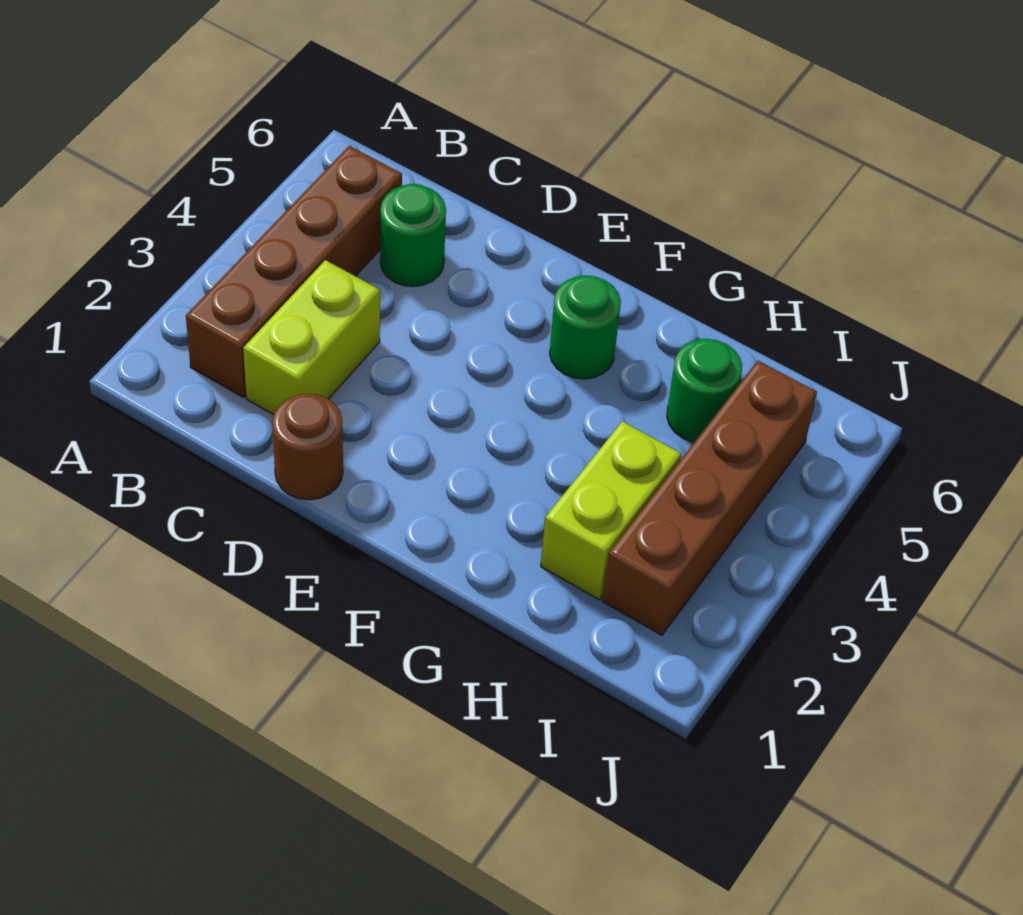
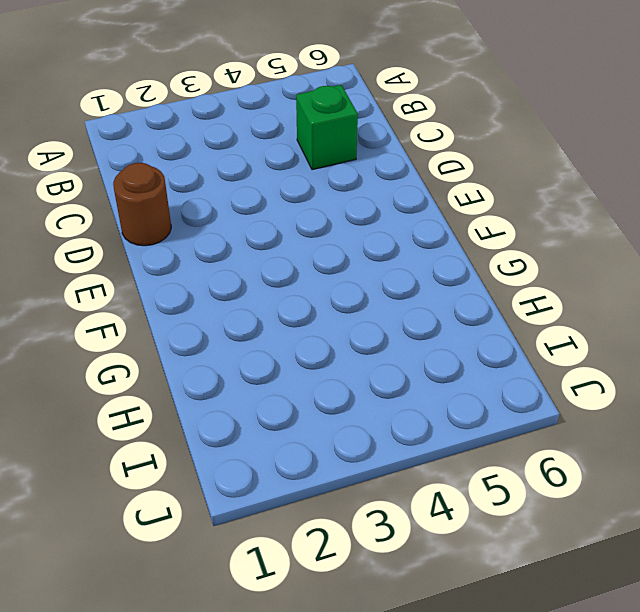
green 1x1 brick [296,85,358,170] -> green 1x1 round brick [380,184,446,287]
none -> brown 1x4 brick [186,146,402,398]
none -> lime 1x2 brick [243,260,380,415]

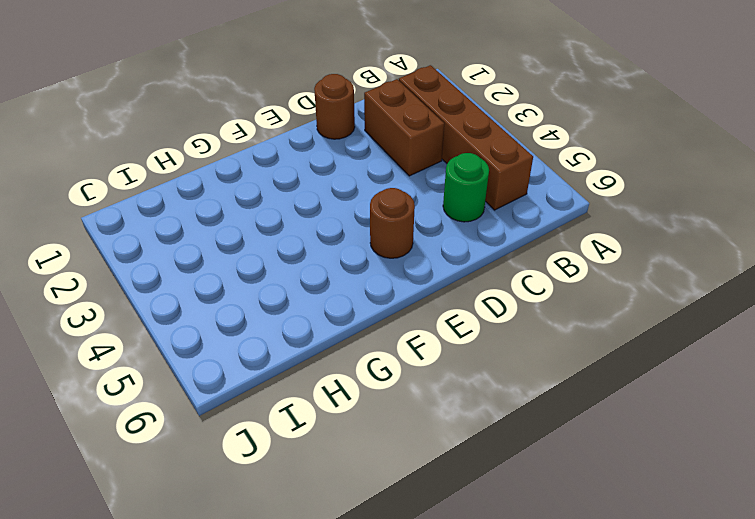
brown 1x2 brick [364,79,444,176] -> lime 1x2 brick [243,260,380,415]
brown 1x1 round brick [370,188,415,258] -> none
none -> green 1x1 round brick [550,276,621,379]
none -> lime 1x2 brick [541,421,681,599]

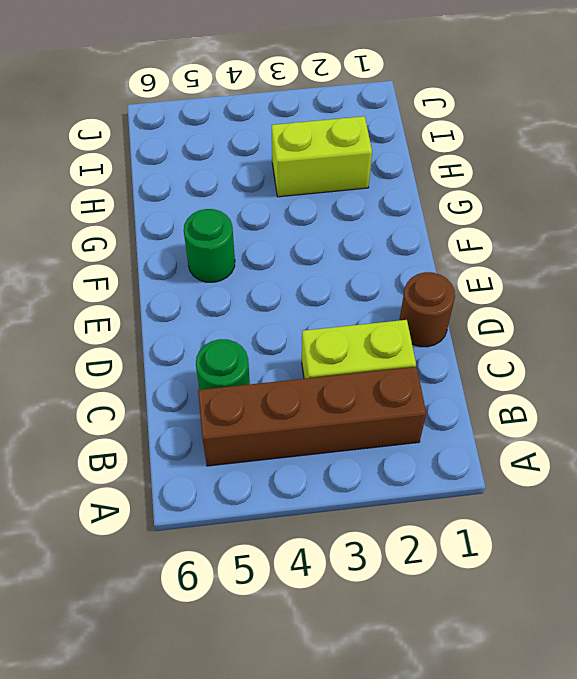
none -> green 1x1 round brick [667,339,742,442]
none -> brown 1x4 brick [602,361,817,635]

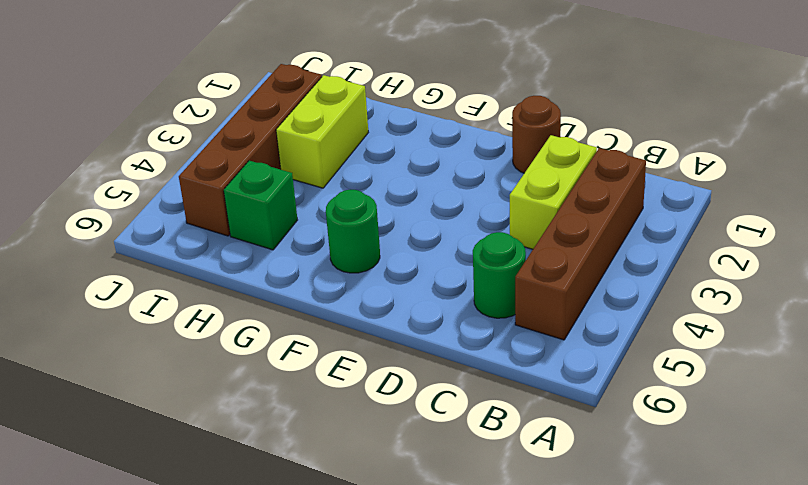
green 1x1 brick [224,161,297,250] -> green 1x1 round brick [667,339,742,442]

